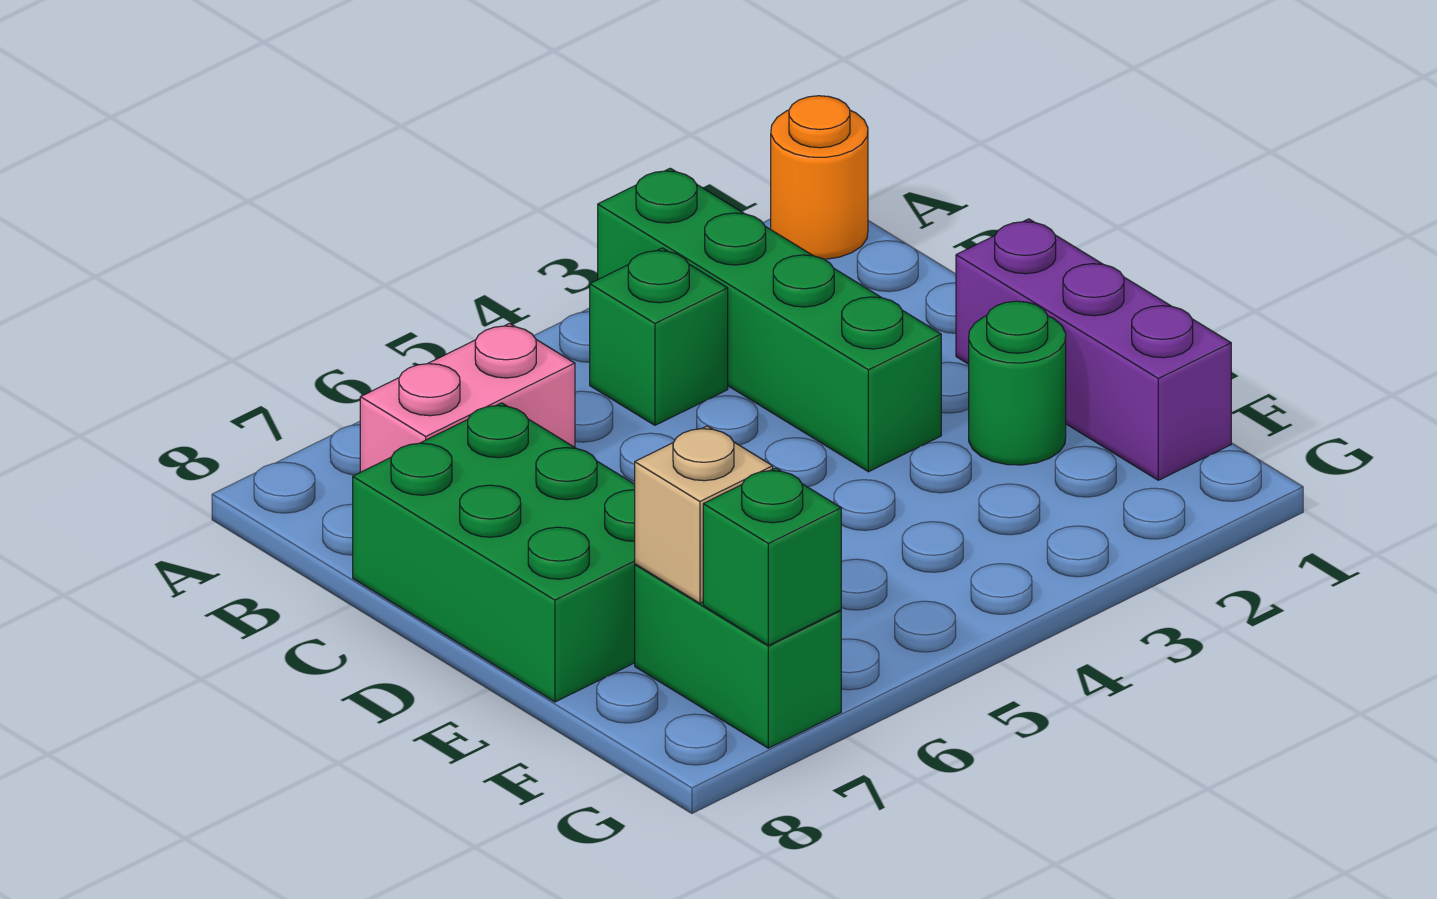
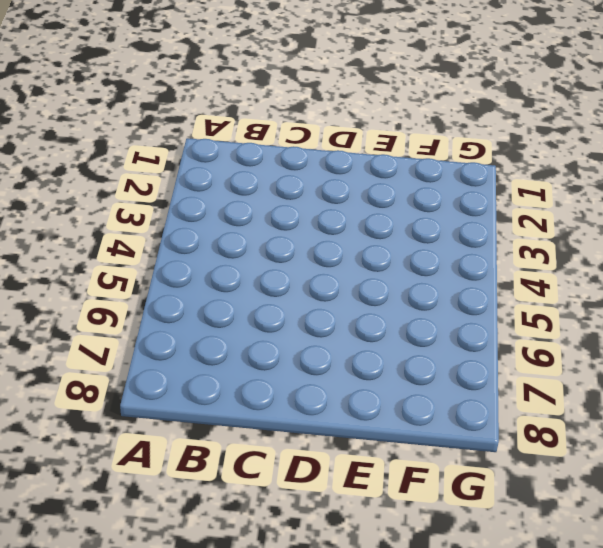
none -> orange 1x1 round brick [771,96,868,259]
none -> green 1x4 brick [598,168,941,472]

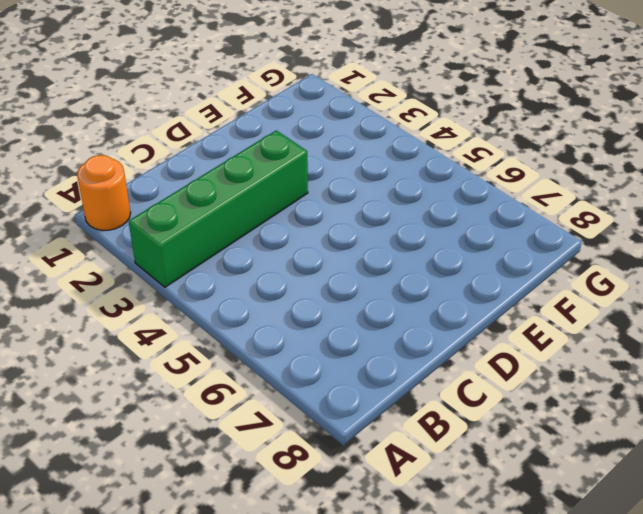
none -> green 1x1 brick [590,248,728,425]
none -> pink 1x2 brick [360,323,575,472]

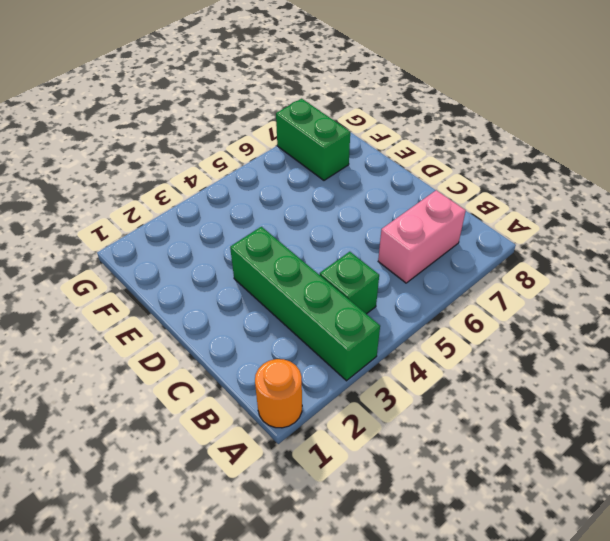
none -> green 2x3 brick [353,403,635,702]
none -> purple 1x3 brick [956,219,1231,480]

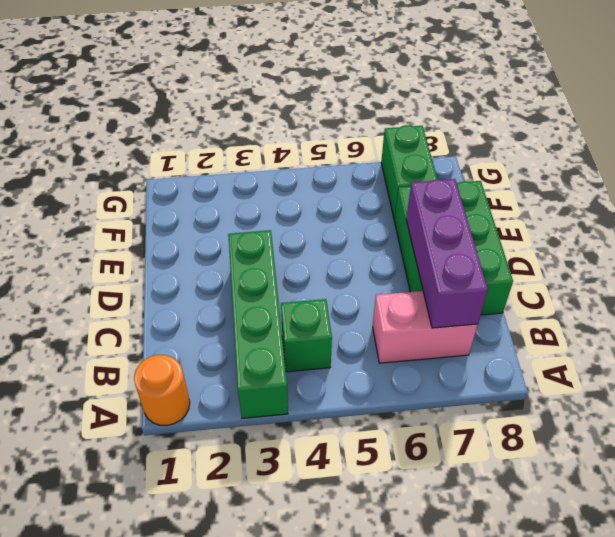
purple 1x3 brick [406,179,488,328] -> purple 1x3 brick moved to [956,219,1231,480]
none -> green 1x1 round brick [969,301,1066,465]
none -> tan 1x1 brick [635,426,773,603]

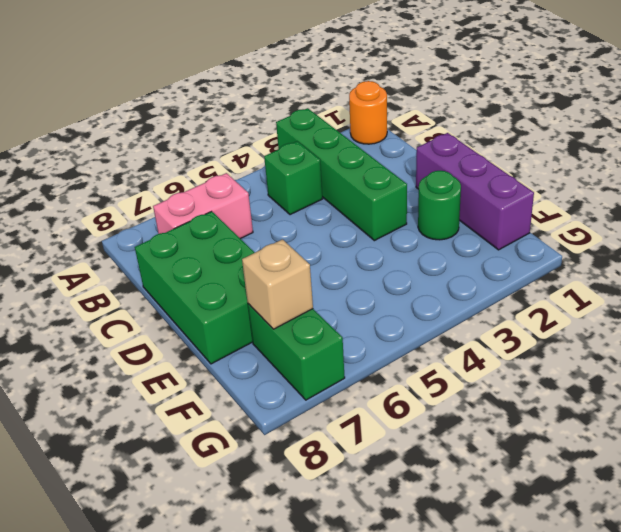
none -> green 1x1 brick [703,468,841,645]

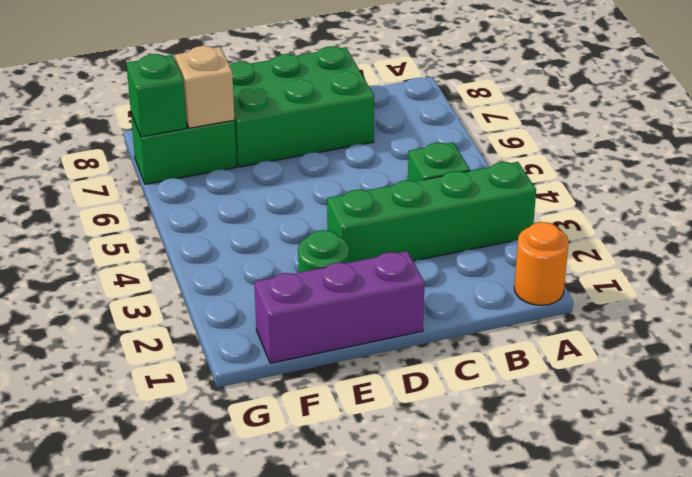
none -> pink 1x2 brick [360,323,575,472]

